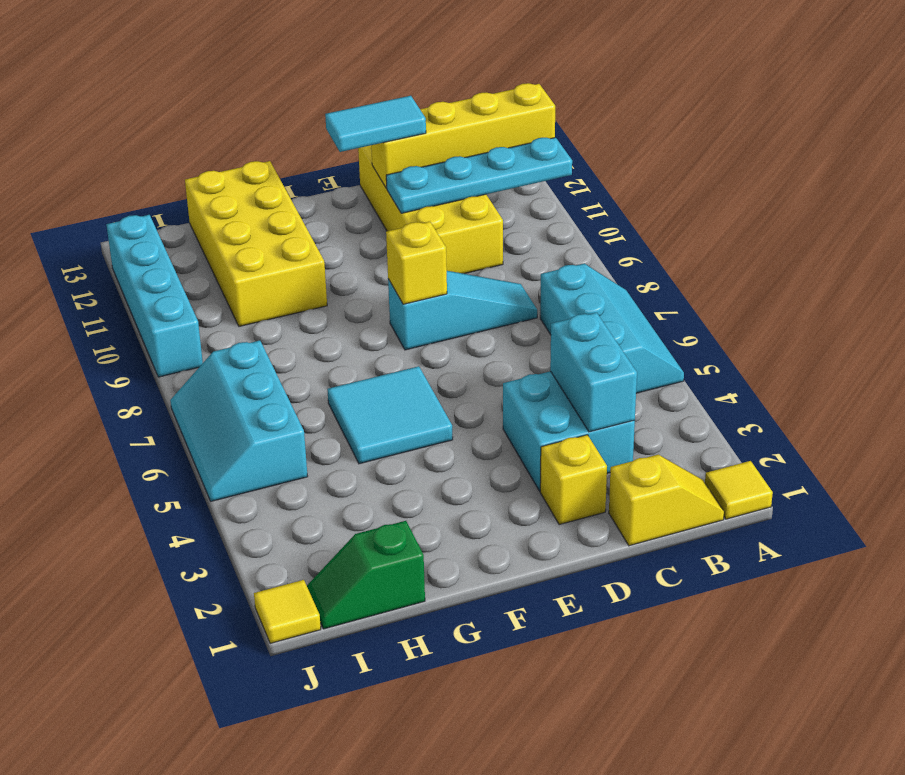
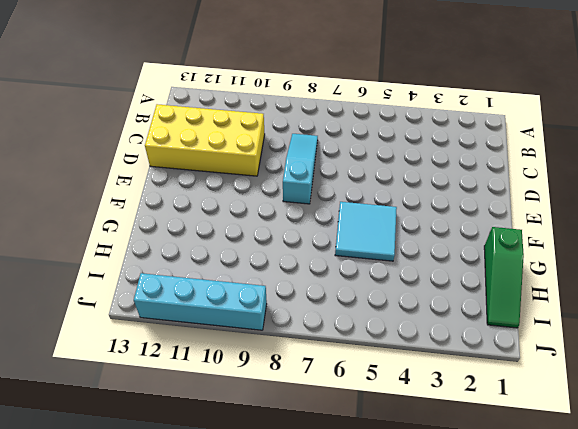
green 1x3 slope [484,227,524,328] -> green 1x2 slope [307,521,425,629]
none -> yellow 1x1 tile [705,461,773,519]
none -> cyan 2x3 slope [540,264,684,393]
none -> yellow 1x2 slope [609,455,724,546]

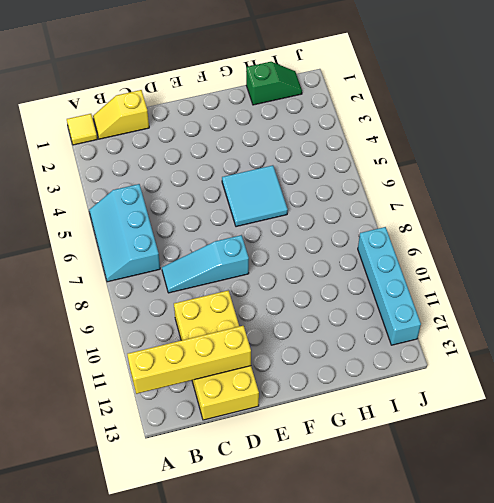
none -> cyan 2x2 brick [503,371,635,491]
none -> yellow 1x1 brick [540,435,607,525]
none -> yellow 2x4 brick [185,161,327,326]

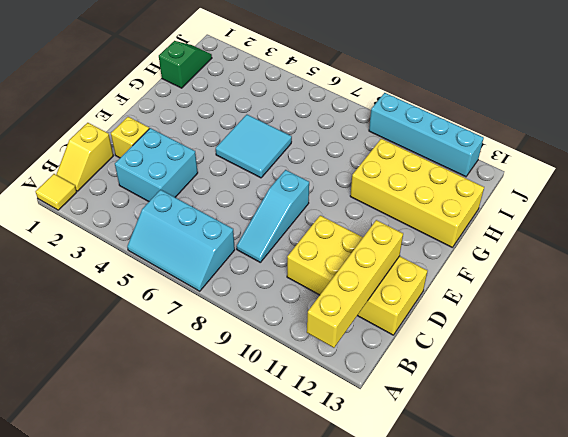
none -> cyan 2x3 slope [170,341,308,501]
none -> yellow 1x1 tile [254,580,321,643]
none -> cyan 1x4 plate [386,137,572,213]

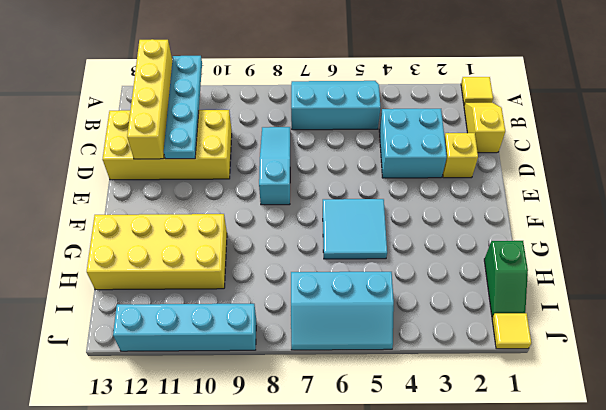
none -> cyan 1x2 brick [550,313,637,432]
none -> yellow 1x1 brick [386,222,447,304]
none -> cyan 1x2 tile [325,96,426,152]

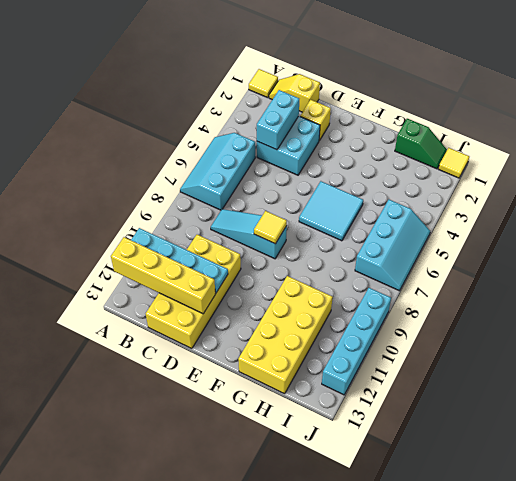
yellow 1x1 tile [254,211,287,244] -> yellow 1x1 brick [386,222,447,304]
none -> cyan 1x2 tile [325,96,426,152]

